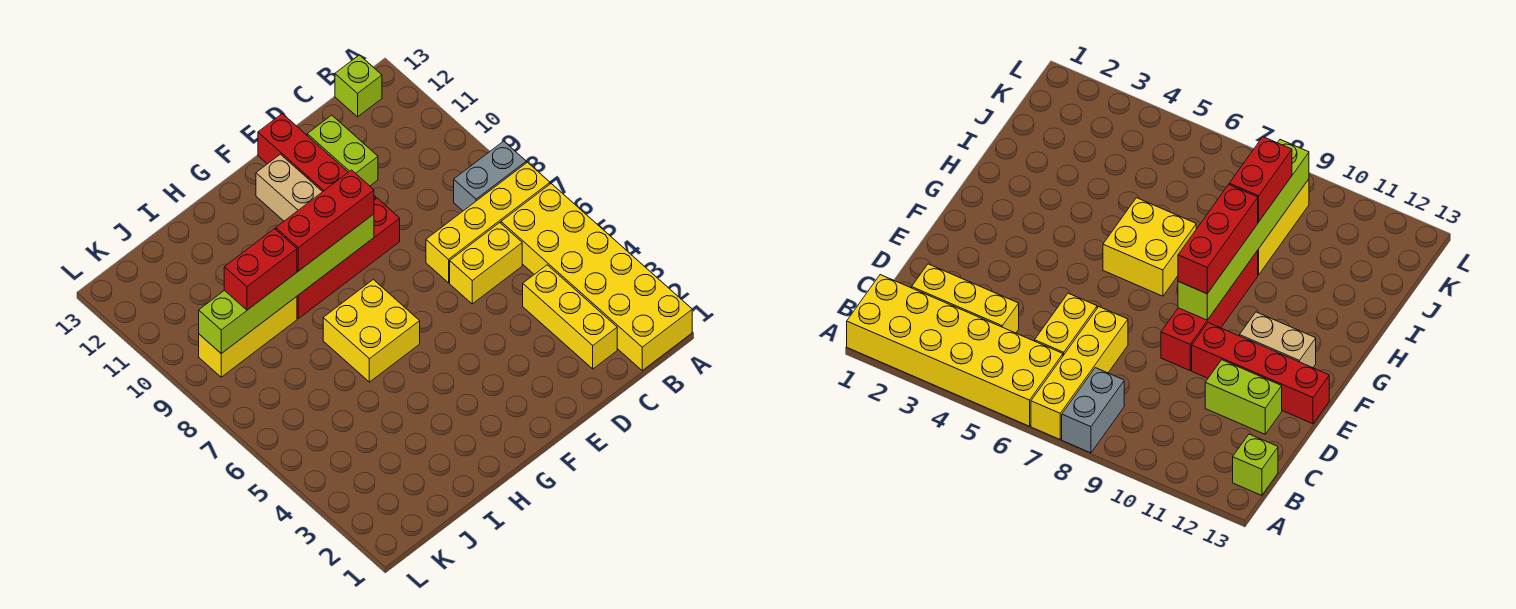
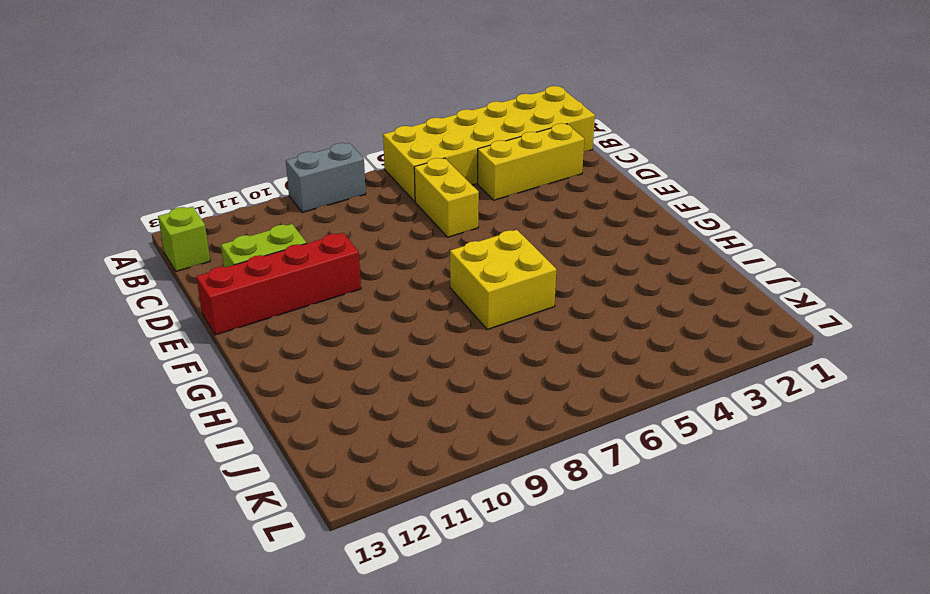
grey 1x2 brick [286,143,366,212] -> grey 1x2 brick turned to [454,141,526,211]
none -> yellow 1x4 brick [426,162,550,283]
none -> red 1x4 brick [297,198,400,319]
none -> tan 1x2 brick [256,154,322,221]

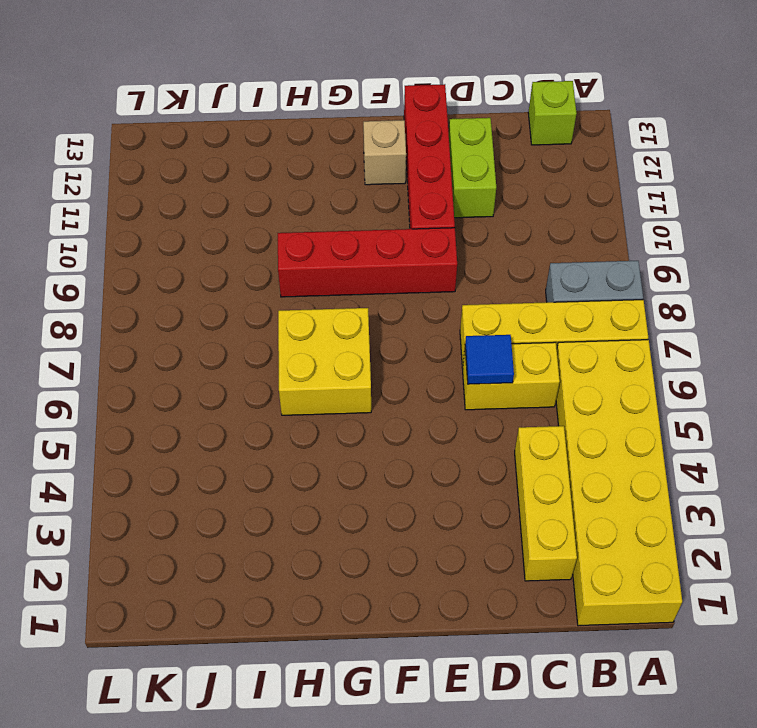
blue 1x1 tile [465,335,514,384] -> none
tan 1x1 brick [363,120,406,185] -> tan 1x2 brick [256,154,322,221]
none -> yellow 1x3 brick [199,297,297,377]
none -> lime 1x6 brick [199,214,374,354]
none -> red 1x3 brick [276,170,374,271]

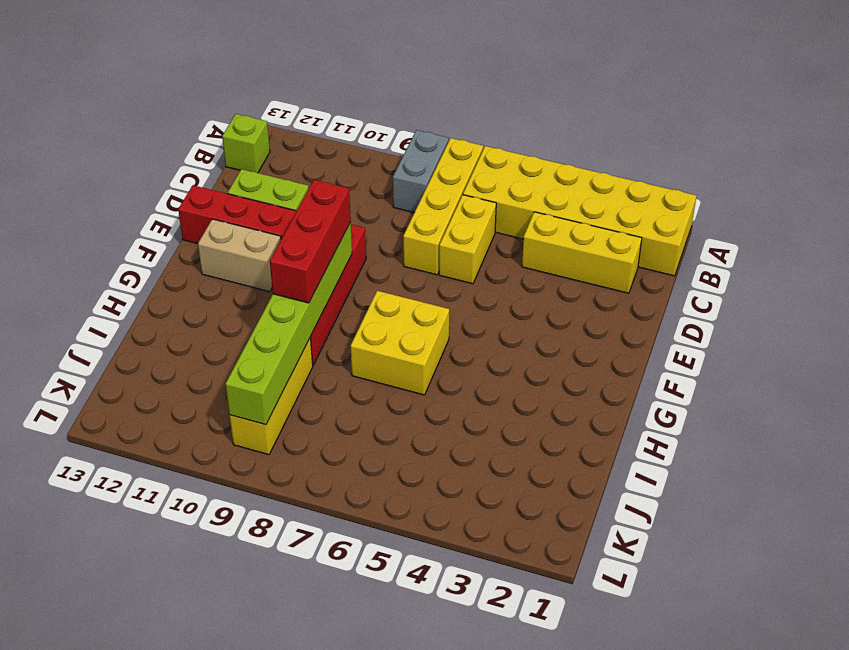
none -> red 1x2 brick [224,229,297,310]

